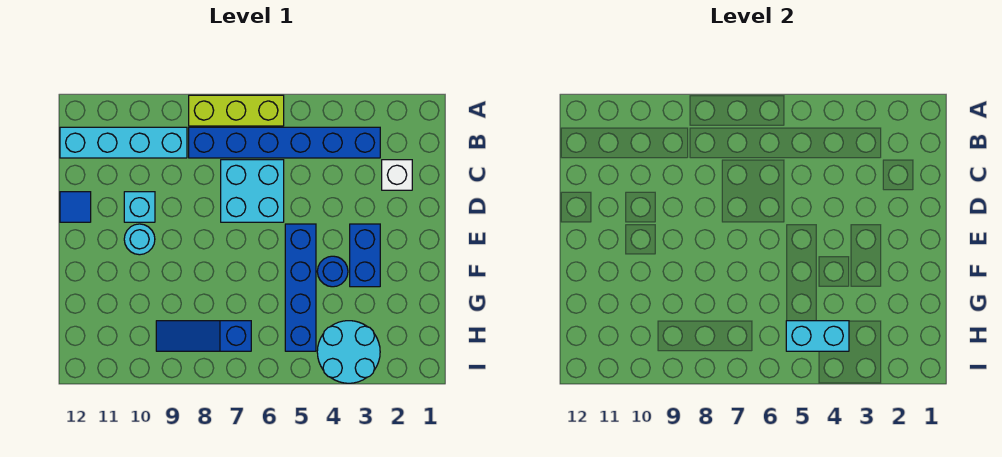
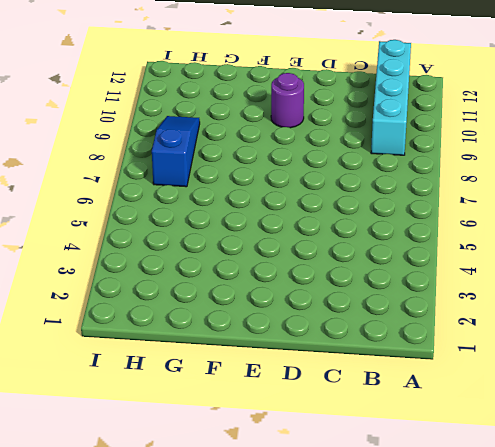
purple 1x1 round brick [271,73,304,128] -> cyan 1x1 round brick [124,224,155,255]
none -> lime 1x3 brick [189,95,284,126]
none -> blue 1x6 brick [189,127,380,158]
none -> white 1x1 brick [382,160,412,190]

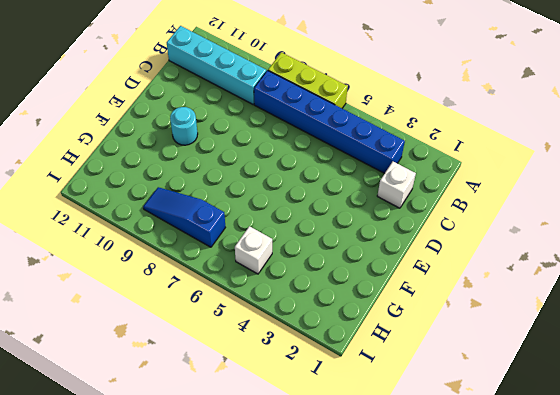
white 1x1 brick [235,226,272,274] -> blue 1x4 brick [285,224,316,351]
none -> cyan 2x2 brick [221,160,284,222]
none -> cyan 1x1 brick [124,192,155,222]
none -> blue 1x1 tile [60,192,91,222]

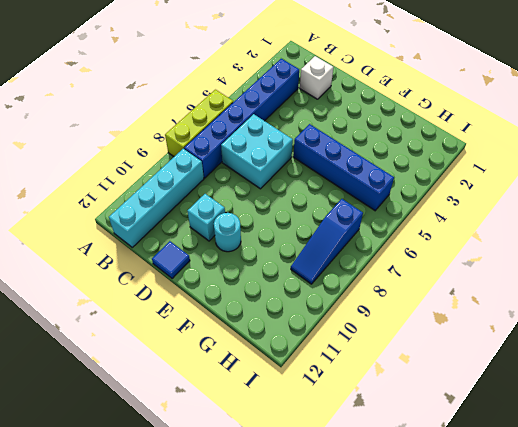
none -> blue 1x2 brick [350,224,380,287]
none -> blue 1x1 round brick [317,256,348,287]
none -> cyan 2x2 round brick [317,321,380,383]

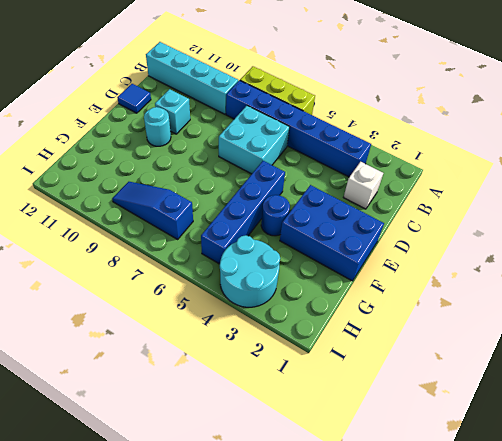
blue 2x3 brick [280,185,384,281] -> blue 1x2 brick [350,224,380,287]
none -> cyan 1x2 brick [786,321,849,351]

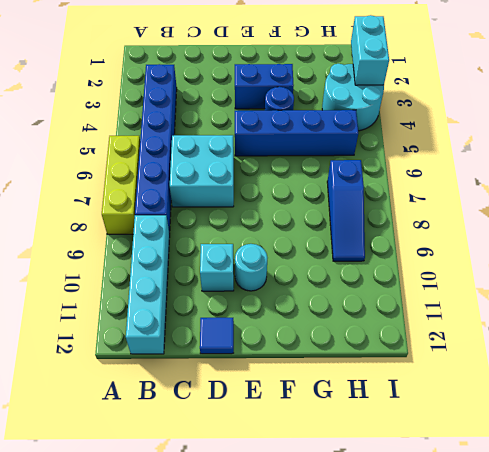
cyan 1x2 brick [351,15,389,85] -> cyan 1x2 brick moved to [786,321,849,351]
none -> white 1x1 brick [382,160,412,190]

